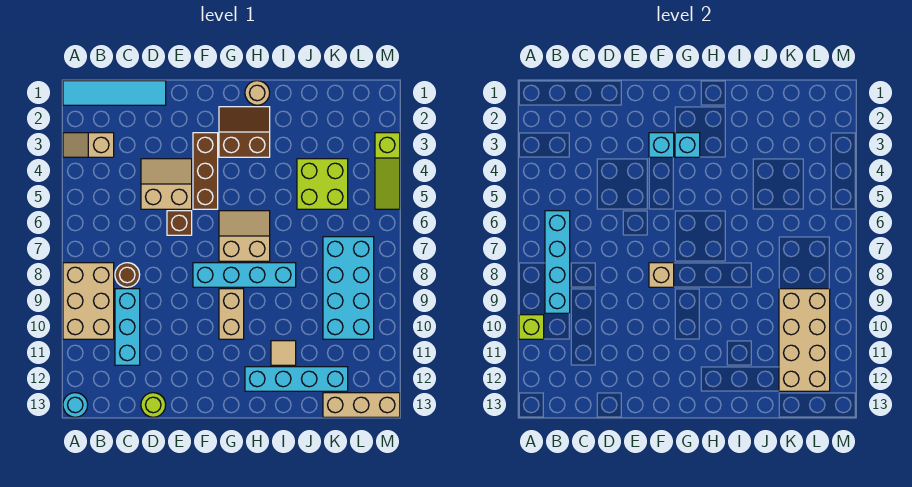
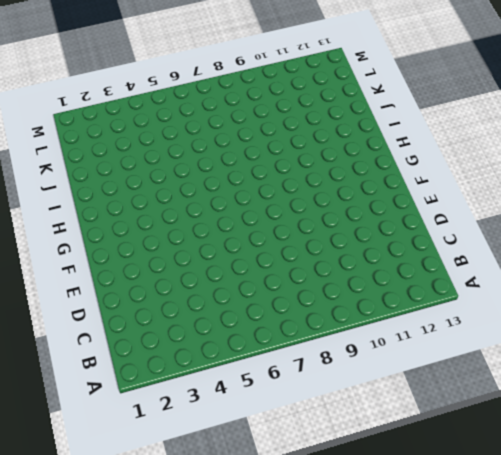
none -> cyan 1x4 tile [63,81,166,105]
none -> tan 1x2 slope [63,133,114,157]
none -> tan 2x3 brick [63,263,114,339]

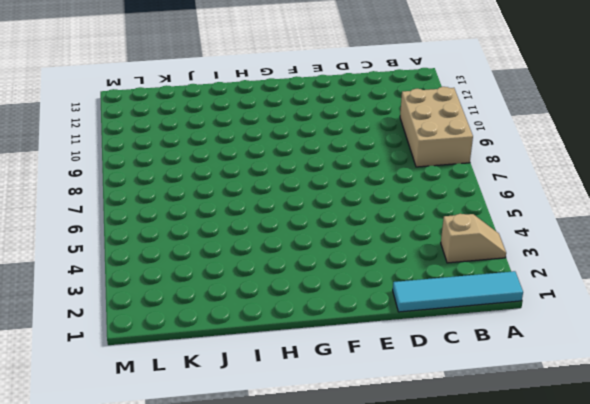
none -> cyan 1x1 round brick [63,393,88,417]
none -> brown 1x1 round brick [115,263,140,287]
none -> cyan 1x3 brick [115,289,140,365]

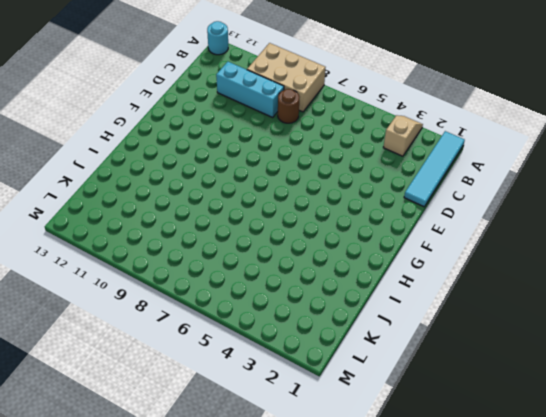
none -> tan 2x2 slope [141,159,192,209]
none -> lime 1x1 round brick [141,393,166,417]
none -> brown 1x1 brick [167,211,192,235]

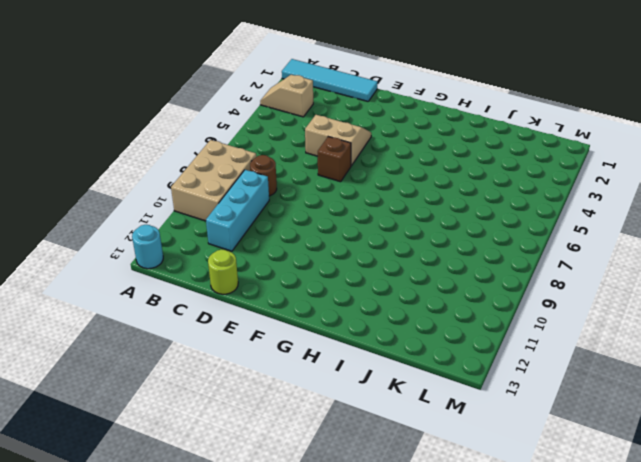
none -> brown 1x3 brick [193,133,218,209]
none -> cyan 1x4 brick [193,263,296,287]
none -> brown 2x2 slope [219,107,270,157]

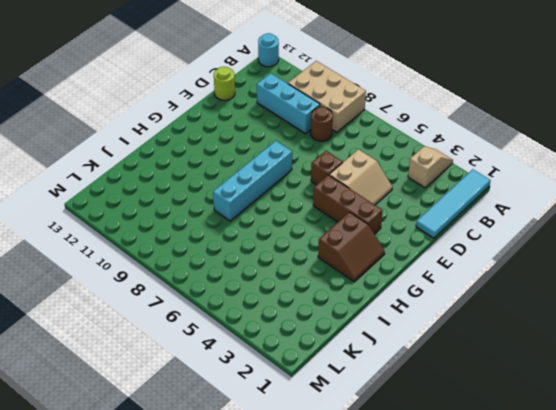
none -> tan 2x2 slope [219,211,270,261]
none -> tan 1x2 brick [219,289,244,339]
none -> tan 1x1 round brick [245,81,270,105]

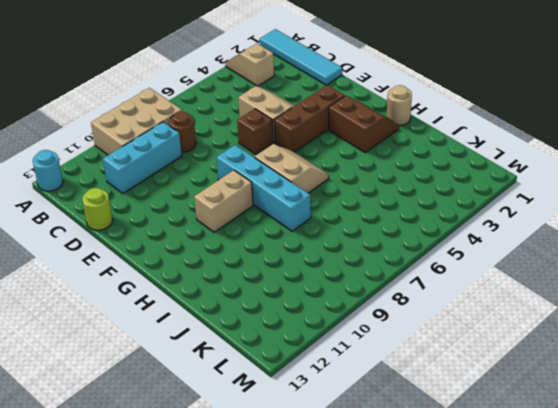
none -> cyan 1x4 brick [245,367,348,391]
none -> tan 1x1 tile [271,341,296,365]
none -> lime 2x2 brick [297,159,348,209]

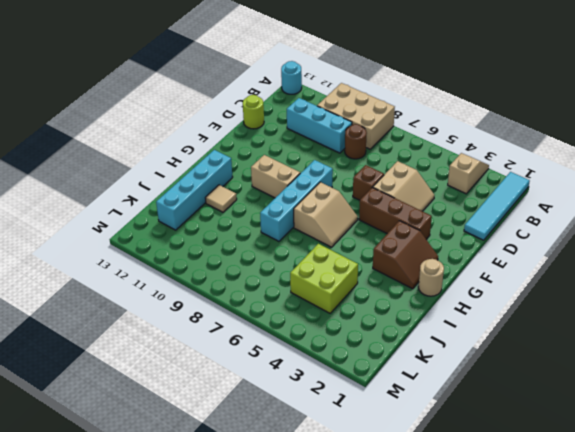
none -> cyan 2x4 brick [323,237,374,339]
none -> tan 1x3 brick [323,393,400,417]
none -> lime 1x3 slope [375,133,400,209]

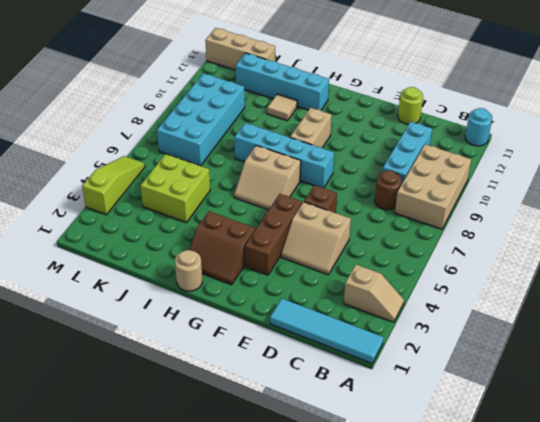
none -> lime 1x1 brick [519,315,544,339]
none -> cyan 1x4 brick [545,211,570,313]
none -> cyan 1x1 brick [649,133,674,157]

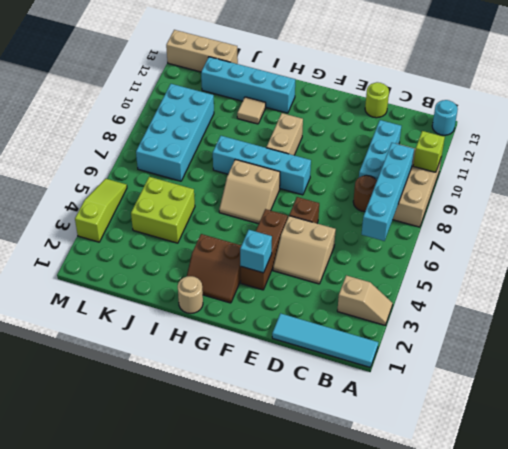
none -> tan 1x1 brick [649,263,674,287]
none -> cyan 1x1 brick [675,133,700,157]
none -> tan 2x4 brick [779,289,830,391]

